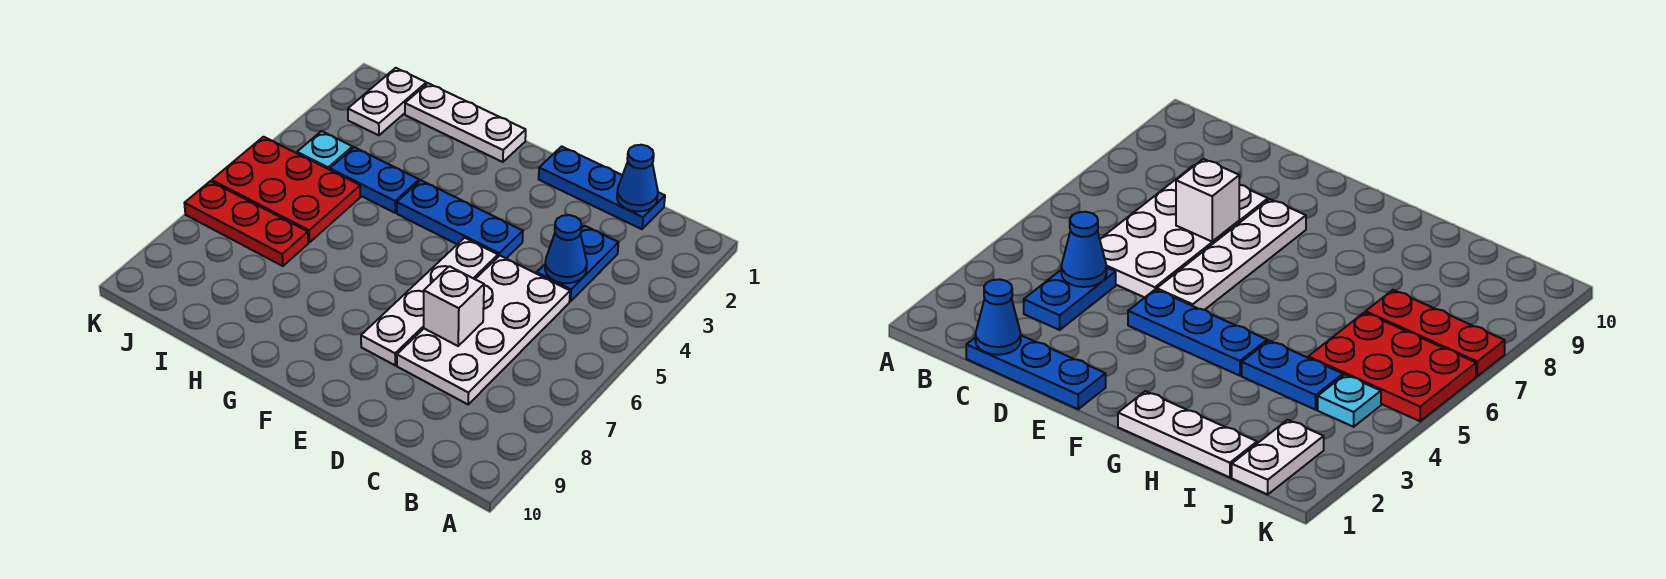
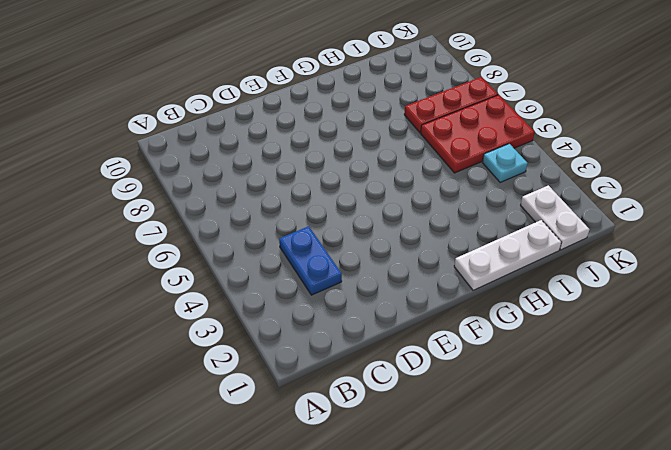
none -> blue 1x3 plate [539,146,665,229]
none -> white 2x4 plate [397,256,570,404]
none -> blue 1x3 plate [397,180,523,258]

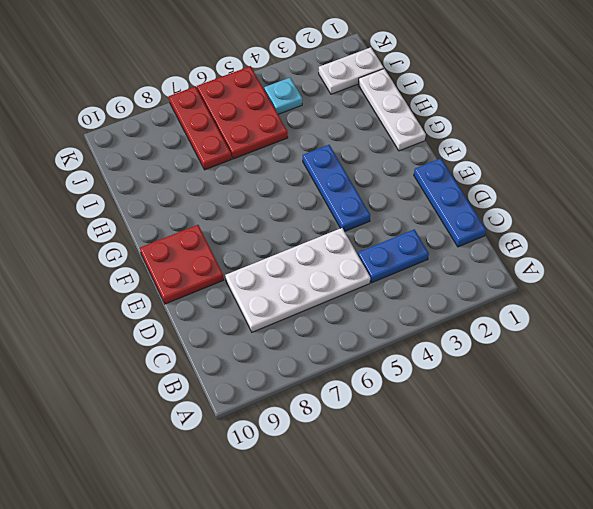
red 2x2 plate [140,225,224,304] -> none
none -> white 1x4 plate [361,238,498,365]
none -> blue 1x2 plate [330,147,419,213]
none -> blue 1x1 cone [617,145,658,212]

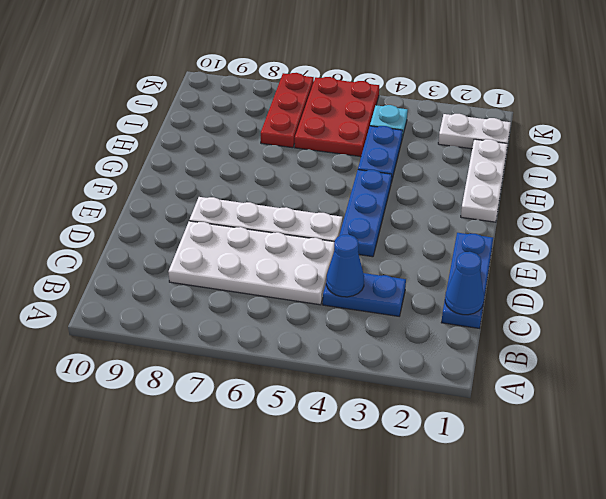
none -> white 1x1 brick [424,266,484,346]

